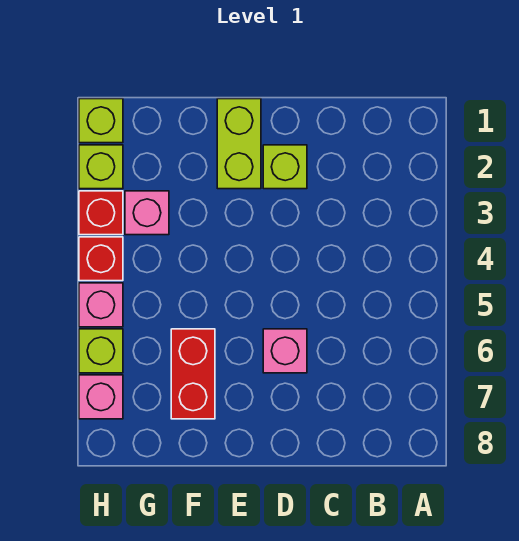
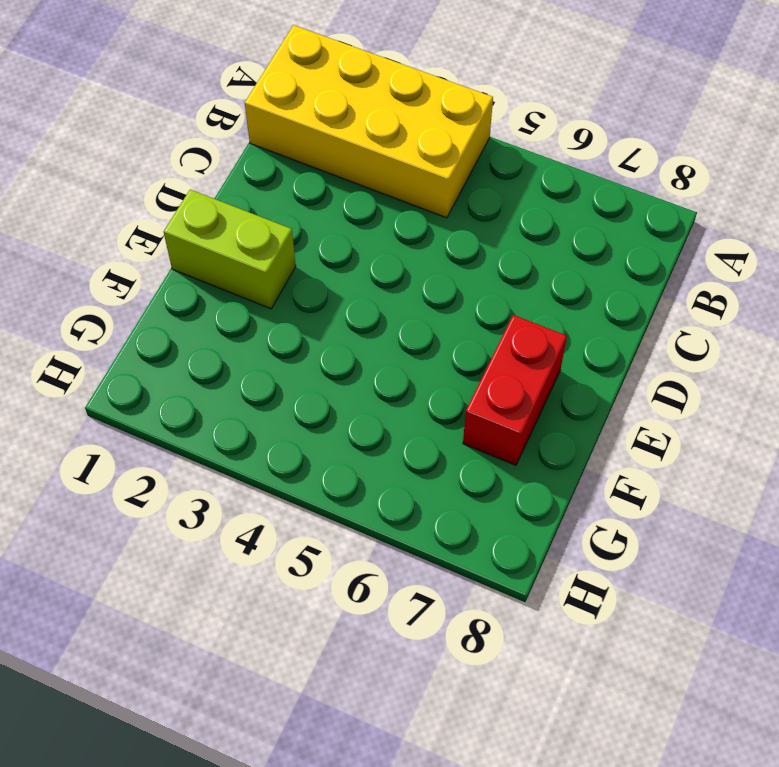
yellow 2x4 brick [245,25,493,218] -> none
red 1x2 brick [463,315,567,465] -> red 1x2 brick turned to [171,329,215,419]
none -> lime 1x1 brick [263,145,307,189]
none -> pink 1x1 brick [263,329,307,373]
none -> pink 1x1 brick [125,191,169,235]

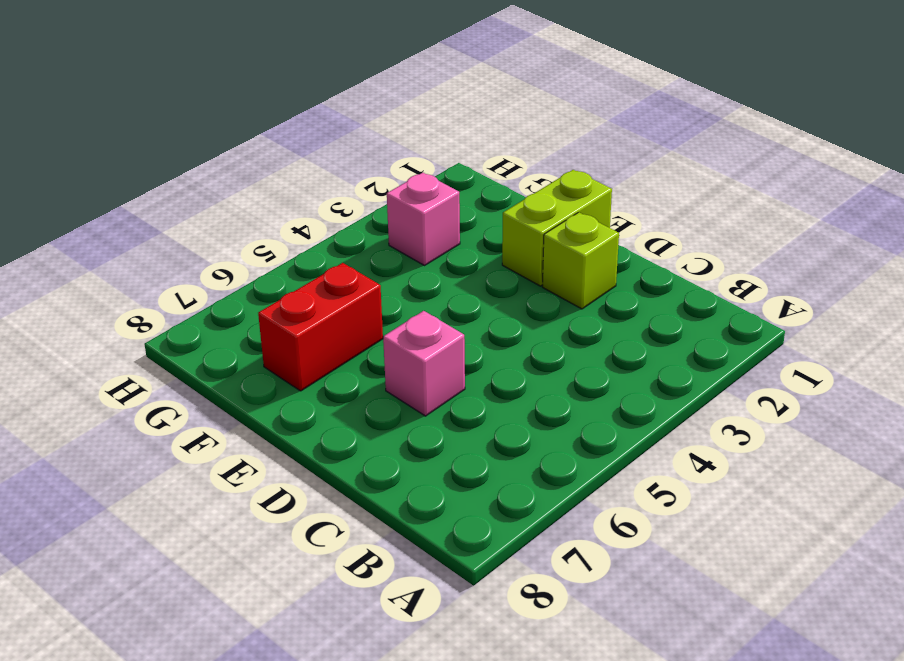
none -> lime 1x1 brick [79,99,123,143]
none -> lime 1x1 brick [79,145,123,189]
none -> red 1x1 brick [79,191,123,235]

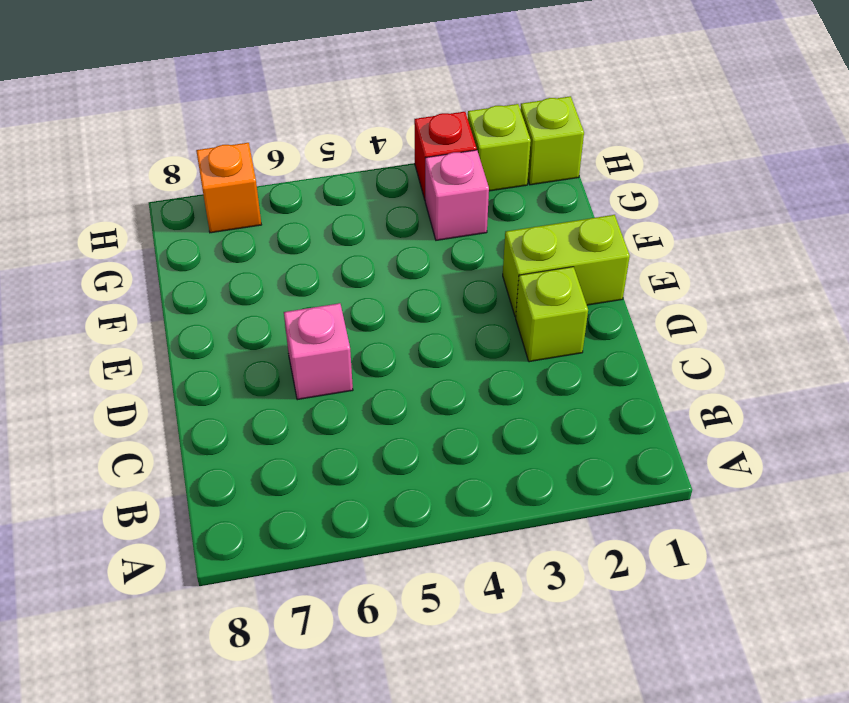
orange 1x1 brick [196,143,261,233] -> pink 1x1 brick [79,375,123,419]
none -> red 1x2 brick [171,329,215,419]
none -> red 1x1 brick [79,237,123,281]
none -> pink 1x1 brick [79,283,123,327]

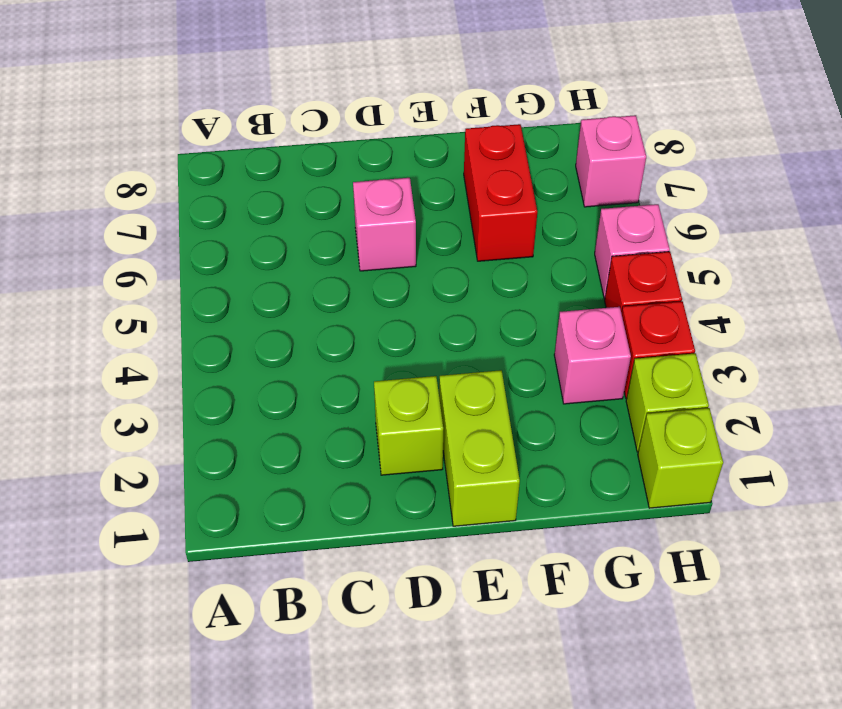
none -> lime 1x1 brick [79,329,123,373]

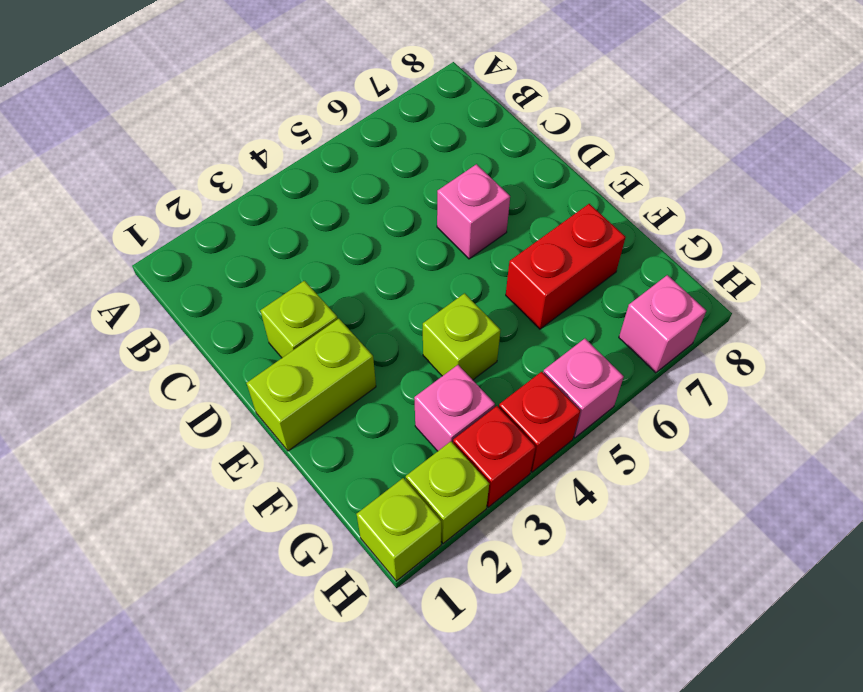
lime 1x1 brick [423,293,500,380] -> lime 1x1 brick moved to [79,329,123,373]

